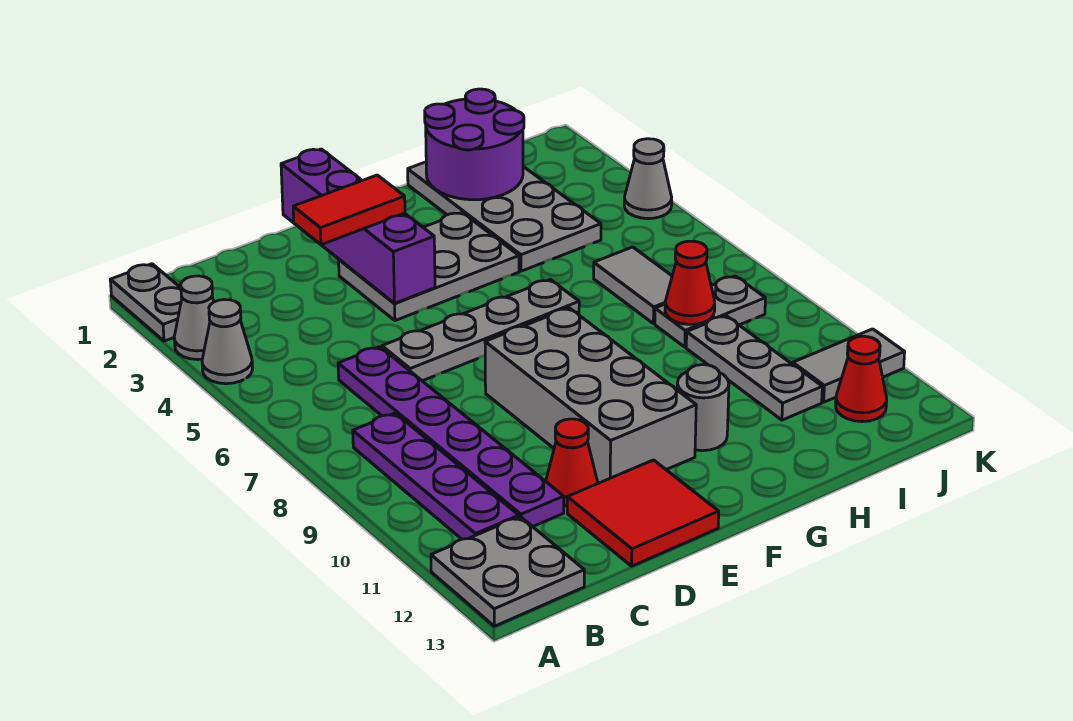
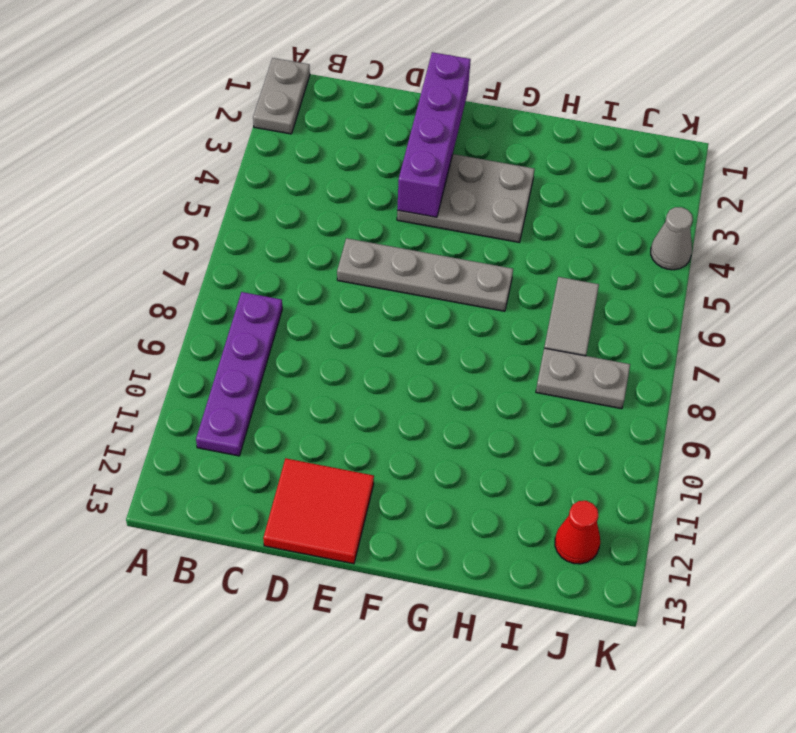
none -> grey 1x1 cone [174,276,214,360]
none -> grey 1x1 cone [202,300,253,384]
none -> grey 2x2 plate [431,517,584,626]

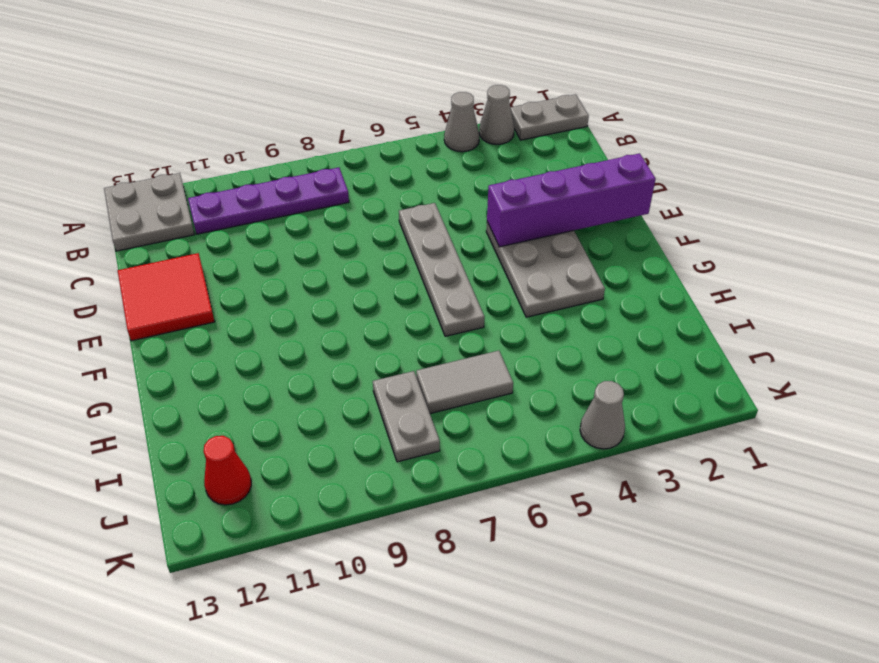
none -> purple 1x6 plate [338,347,564,527]
none -> red 1x1 cone [546,419,598,506]
none -> grey 2x4 brick [485,308,696,483]

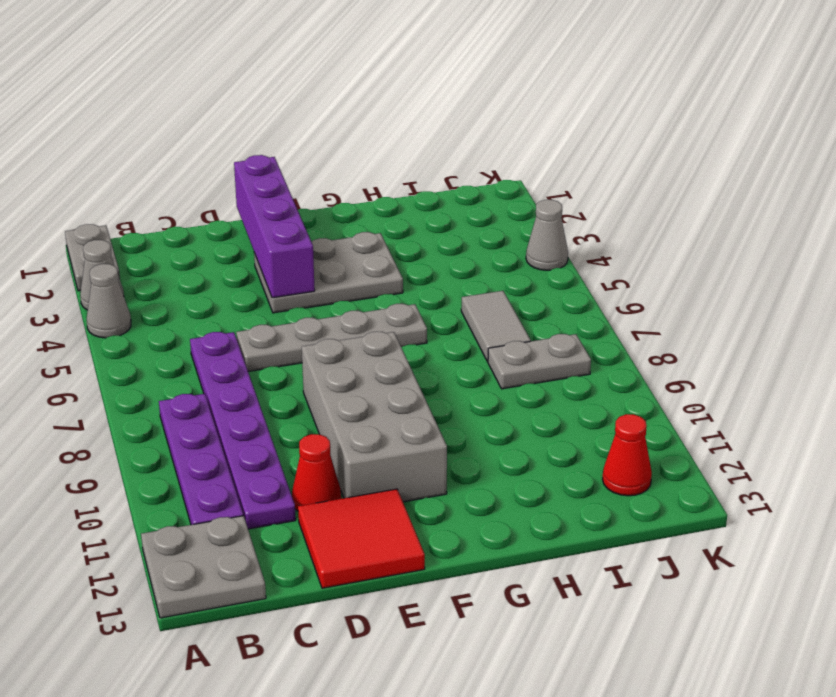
none -> grey 1x1 round brick [677,365,729,451]
none -> grey 2x4 plate [408,162,601,271]
none -> grey 1x3 plate [686,316,822,420]

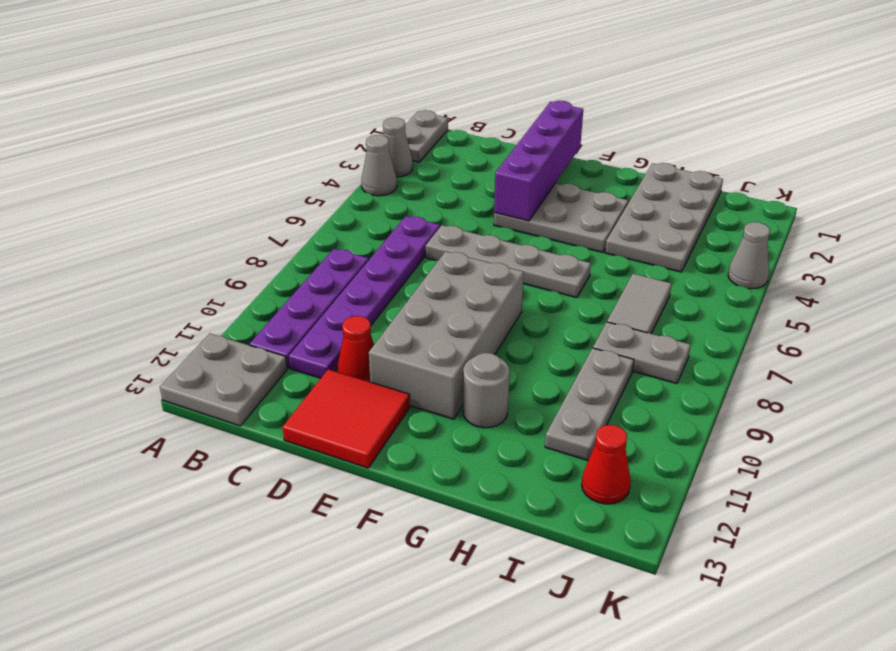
none -> grey 1x2 tile [793,329,905,402]
none -> purple 2x2 round brick [425,89,524,200]
none -> red 1x1 cone [665,241,715,325]

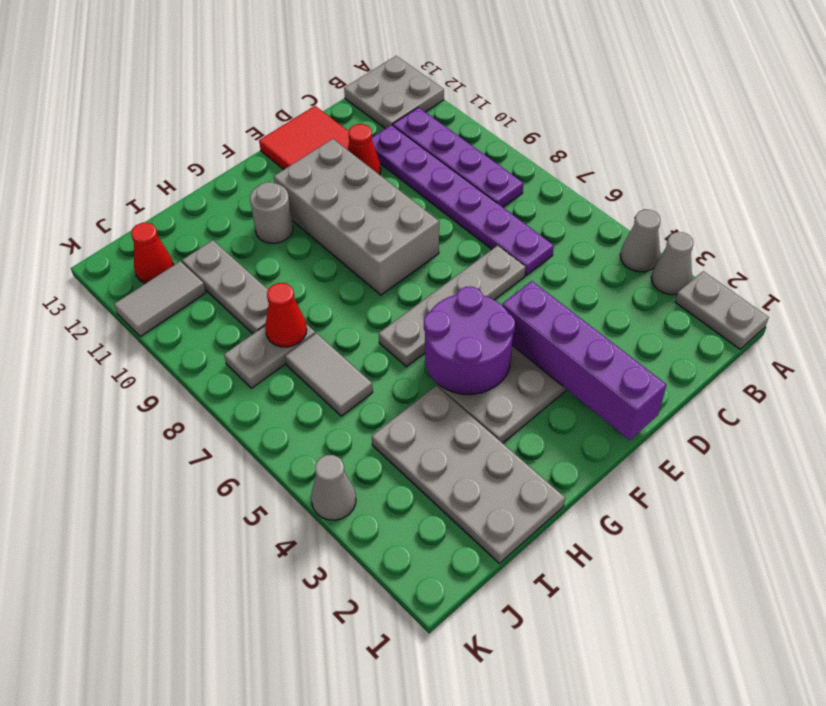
purple 2x2 round brick [424,287,515,395] -> purple 2x2 round brick moved to [425,89,524,200]
none -> red 1x2 tile [293,175,405,245]

